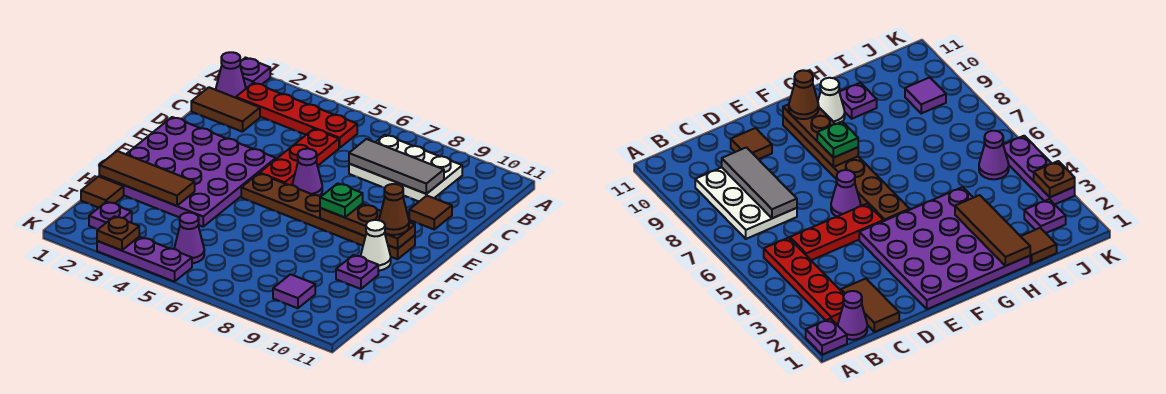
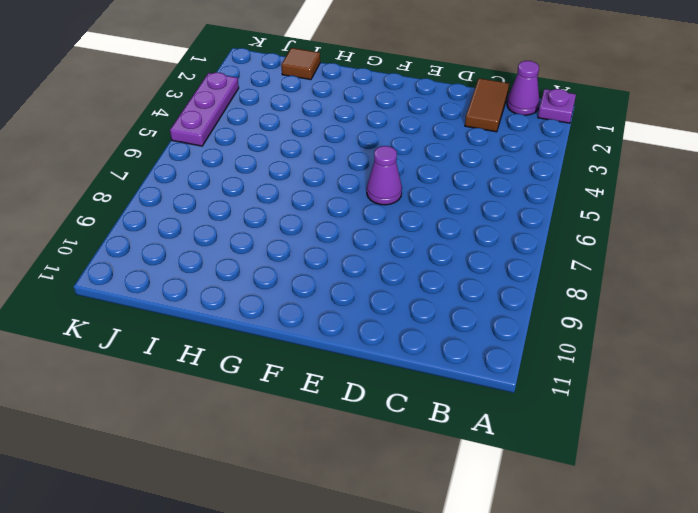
none -> red 1x4 plate [236,83,357,148]
none -> white 2x3 plate [349,135,462,201]
none -> red 1x3 plate [260,129,339,185]

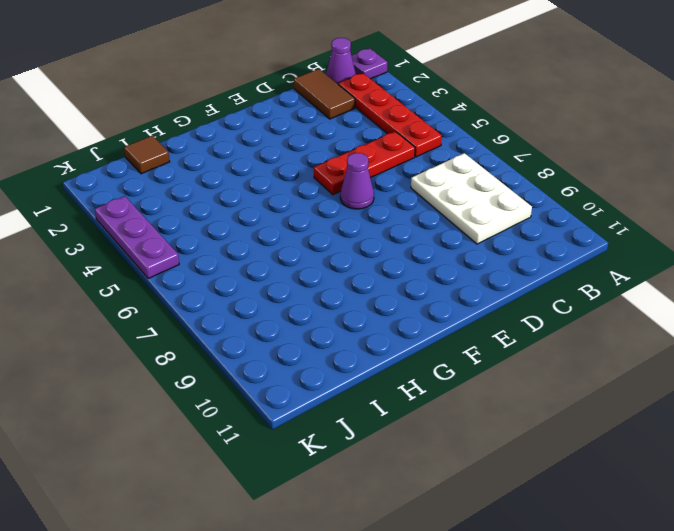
none -> brown 1x1 tile [409,196,452,229]
none -> purple 4x4 plate [99,117,276,227]
none -> brown 1x6 plate [241,173,415,259]

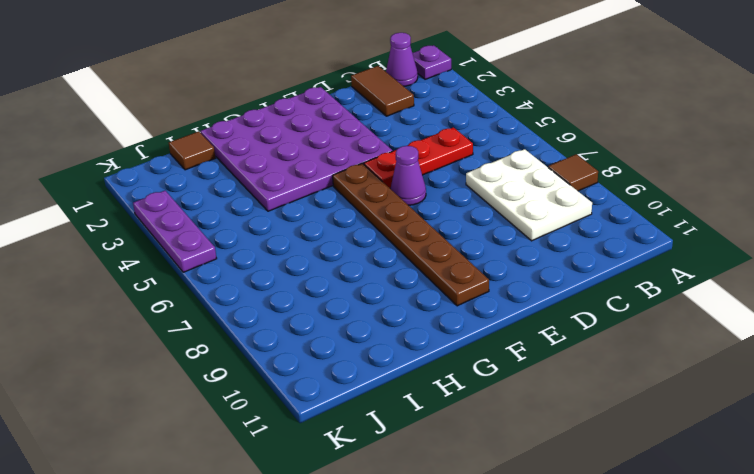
brown 1x1 tile [548,154,598,191] -> brown 1x1 tile moved to [409,196,452,229]
none -> red 1x4 plate [236,83,357,148]
none -> white 1x1 cone [361,220,391,271]
none -> purple 1x1 plate [336,255,378,289]

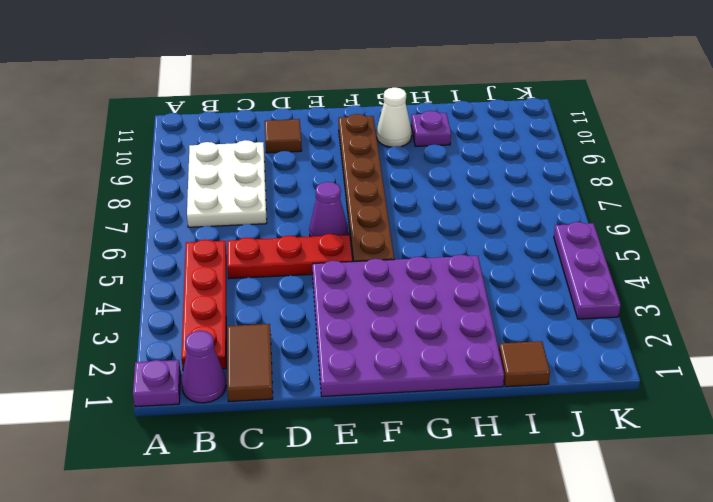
none -> purple 1x1 plate [89,202,132,229]
none -> purple 1x1 cone [174,213,204,263]
none -> purple 1x1 tile [273,274,315,308]

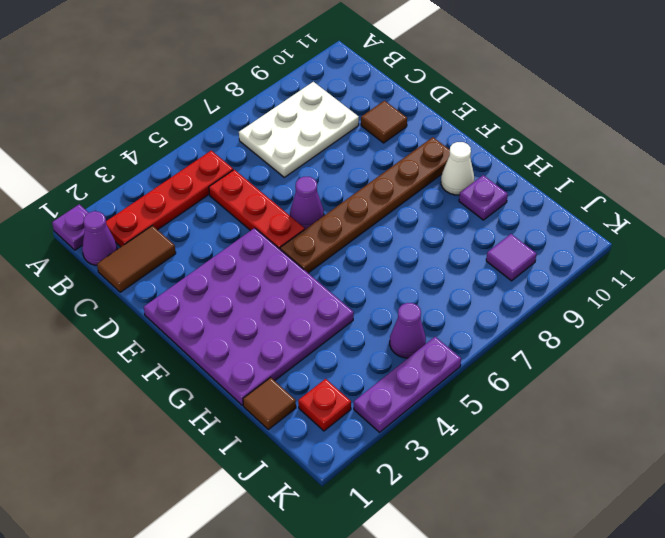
red 1x1 plate [298,379,351,431] -> purple 1x1 plate [89,202,132,229]
none -> grey 1x3 tile [349,139,444,194]
none -> brown 1x3 plate [320,204,415,249]
none -> brown 1x3 tile [99,151,195,206]

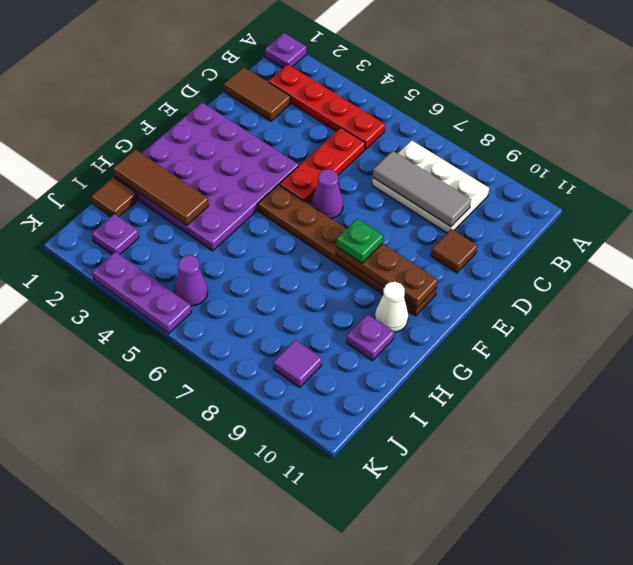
none -> purple 1x1 cone [216,52,246,98]
none -> brown 1x1 plate [97,216,139,250]
none -> brown 1x1 cone [379,184,409,235]

